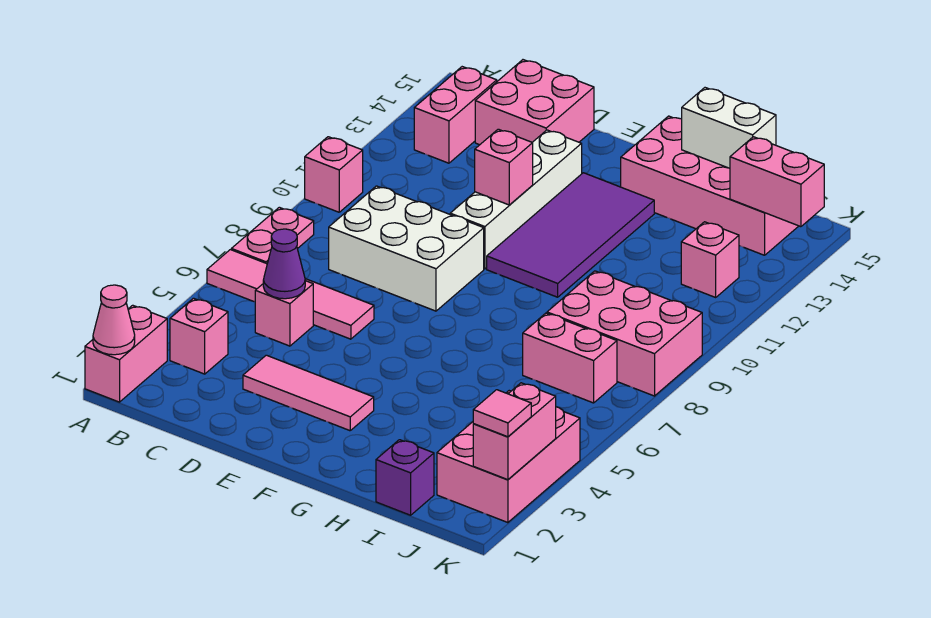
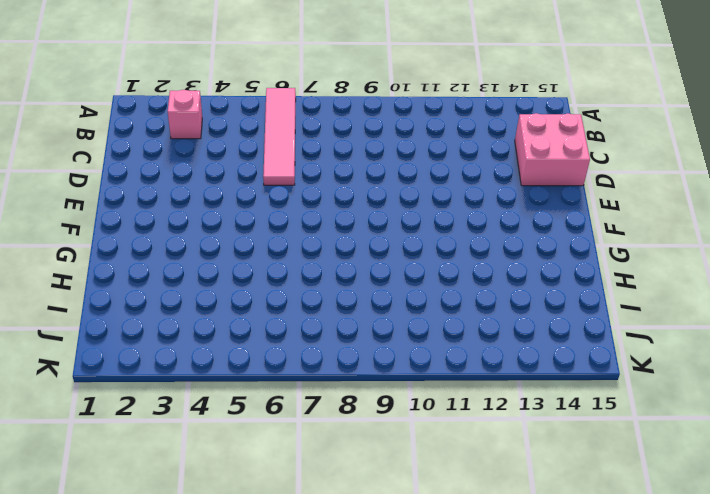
none -> pink 1x2 brick [85,305,167,402]
none -> pink 1x2 plate [231,207,314,264]
none -> pink 1x1 brick [305,137,363,212]

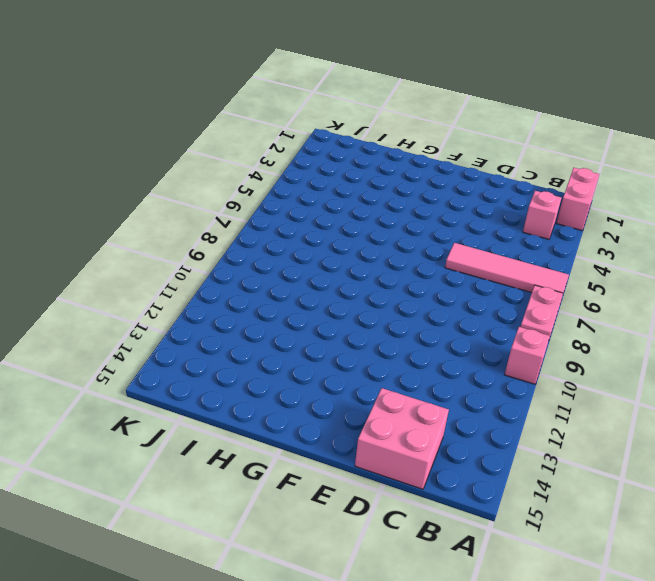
none -> pink 1x2 brick [414,67,497,163]
none -> pink 1x1 brick [255,281,313,346]
none -> white 2x3 brick [329,186,484,311]

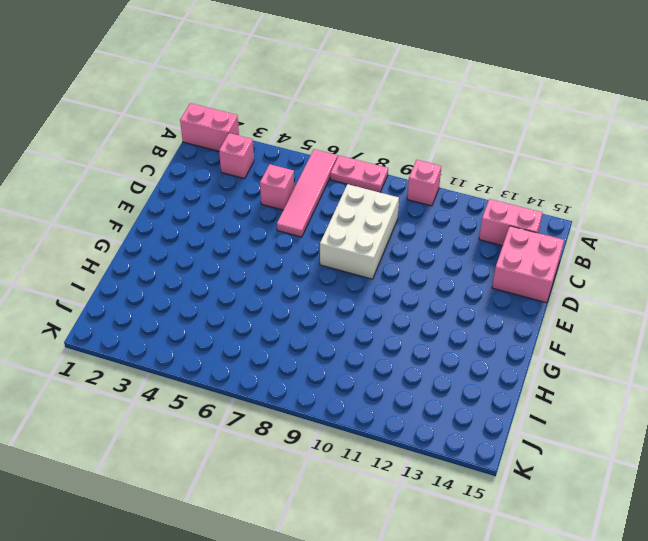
none -> pink 1x3 tile [243,355,374,431]
none -> white 1x4 brick [450,130,582,269]
none -> purple 2x4 tile [487,173,654,297]

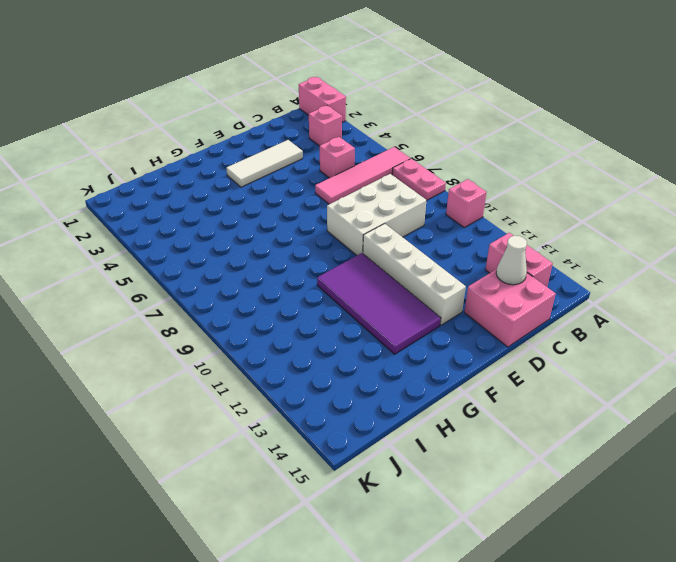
white 1x1 cone [496,236,527,285] -> none
white 1x3 tile [226,140,303,187] -> pink 1x3 tile [243,355,374,431]
none -> pink 2x4 brick [621,116,798,255]
none -> purple 1x1 brick [376,440,434,515]
none -> pink 1x2 brick [523,313,617,403]

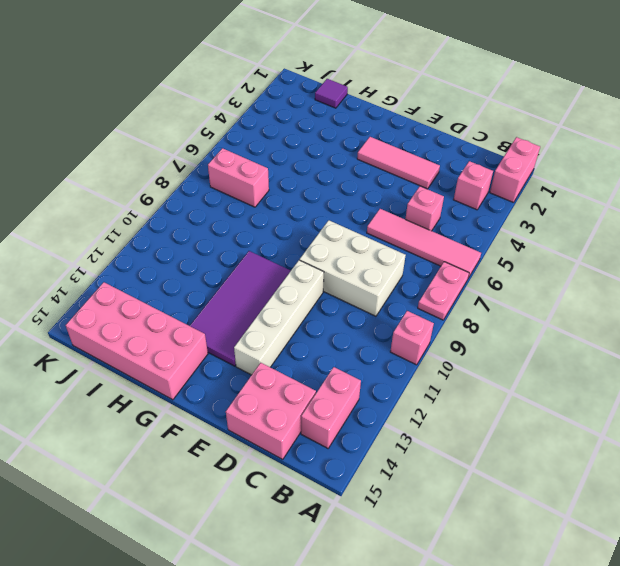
purple 1x1 tile [315,79,348,108] -> purple 1x1 brick [376,440,434,515]
none -> pink 2x3 brick [547,271,702,396]
none -> pink 2x3 brick [437,391,580,523]
none -> pink 1x1 brick [681,222,739,297]

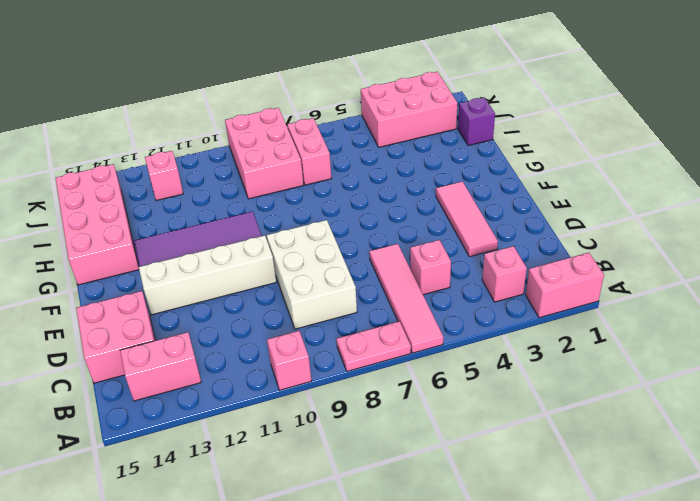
none -> pink 1x1 cone [93,285,135,355]
none -> purple 1x1 cone [263,229,305,299]
none -> pink 1x1 brick [475,129,533,205]

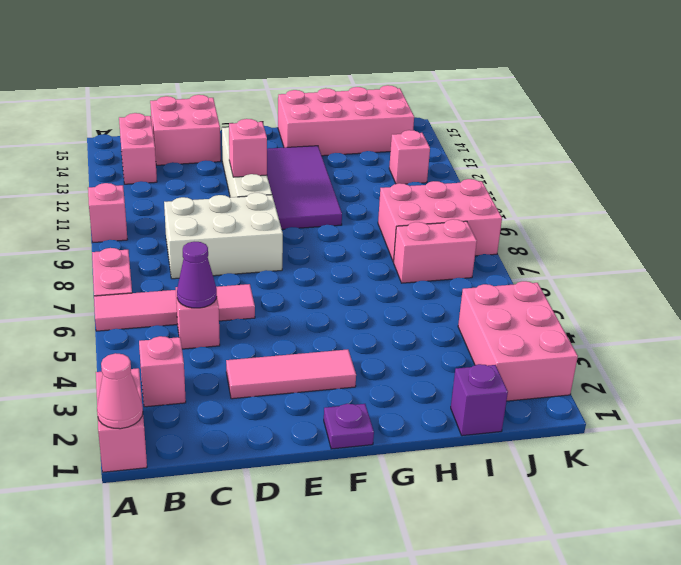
purple 1x1 plate [324,404,374,449] -> none
none -> white 1x2 brick [682,88,776,168]
none -> pink 1x2 brick [730,137,824,227]
none -> pink 1x2 brick [473,383,556,480]

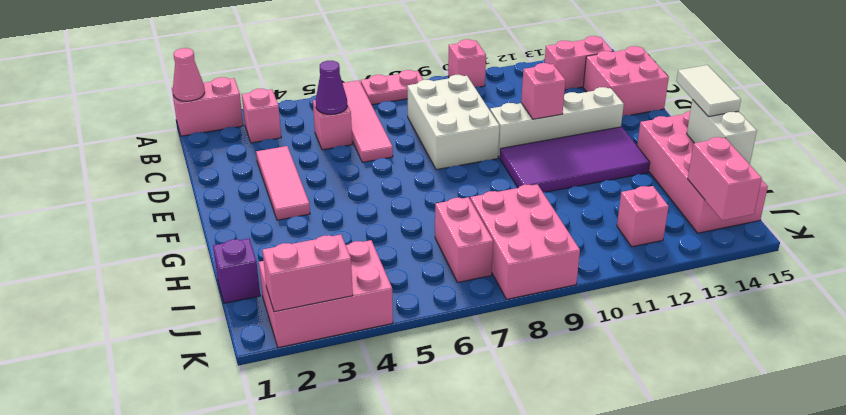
white 1x2 tile [676,65,741,117] -> none
none -> pink 1x1 tile [473,390,531,437]

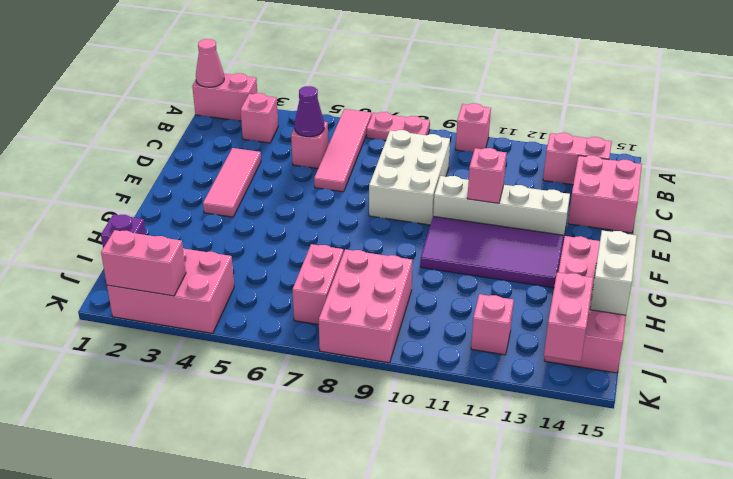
none -> pink 1x1 tile [473,390,531,437]

